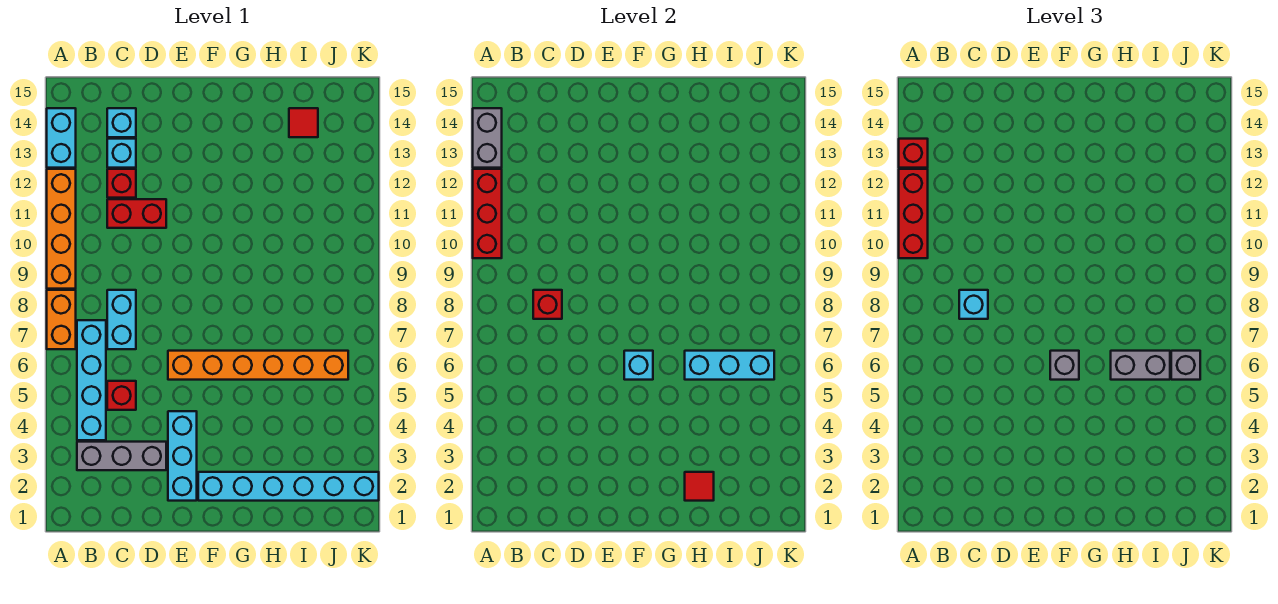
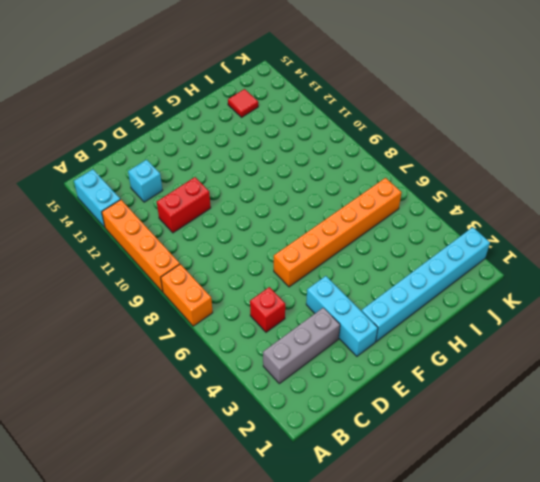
none -> cyan 1x4 brick [77,320,106,440]
none -> cyan 1x2 brick [107,290,136,349]
none -> red 1x1 brick [107,169,136,198]

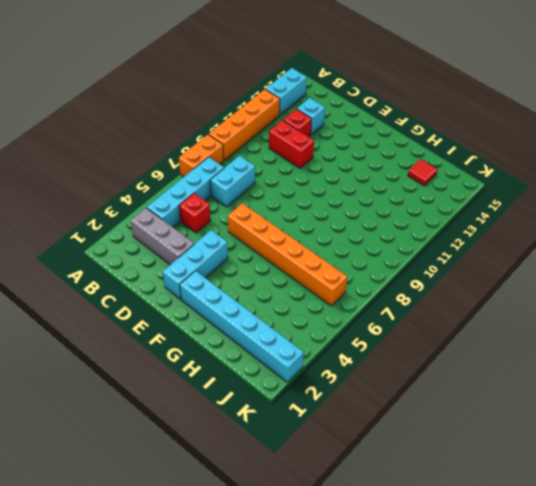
none -> cyan 1x1 brick [107,108,136,137]
none -> red 1x3 brick [473,169,502,258]
none -> grey 1x2 brick [473,108,502,168]

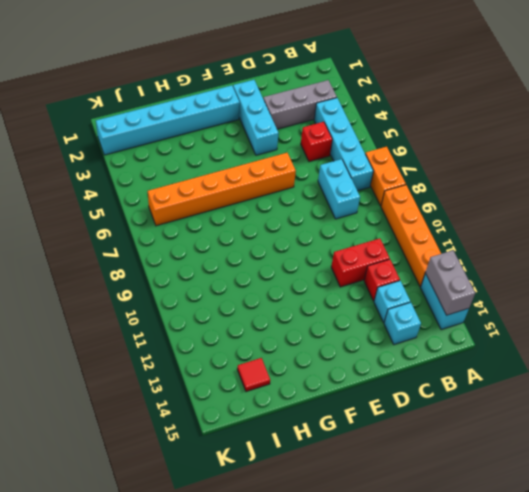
none -> red 1x3 brick [473,169,502,258]
none -> red 1x1 brick [533,290,562,319]
none -> cyan 1x1 brick [624,351,653,380]

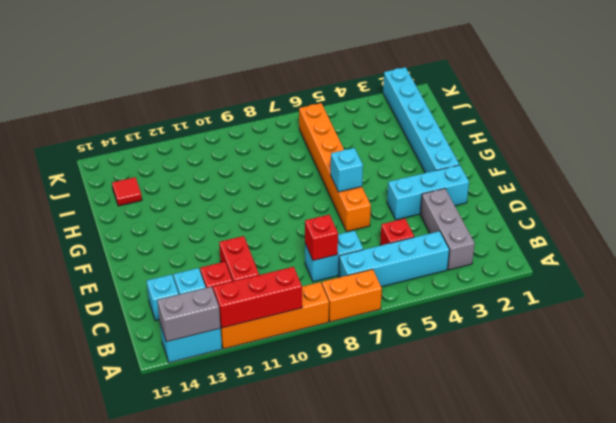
none -> red 1x1 tile [685,472,714,501]
none -> cyan 1x3 brick [685,351,774,380]
none -> red 1x3 brick [899,169,928,258]

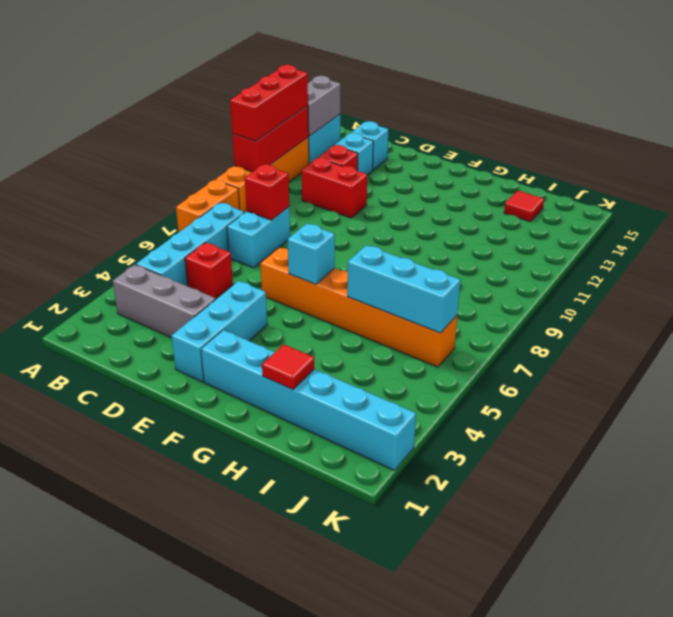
none -> red 1x1 brick [899,139,928,168]
none -> cyan 1x1 brick [959,290,988,319]
none -> grey 1x1 brick [1050,351,1079,380]

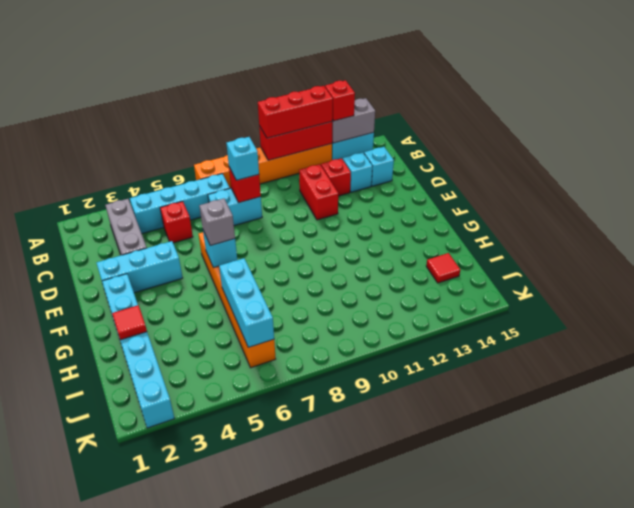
none -> grey 1x2 brick [1111,351,1170,380]
none -> grey 1x1 brick [1171,351,1200,380]

